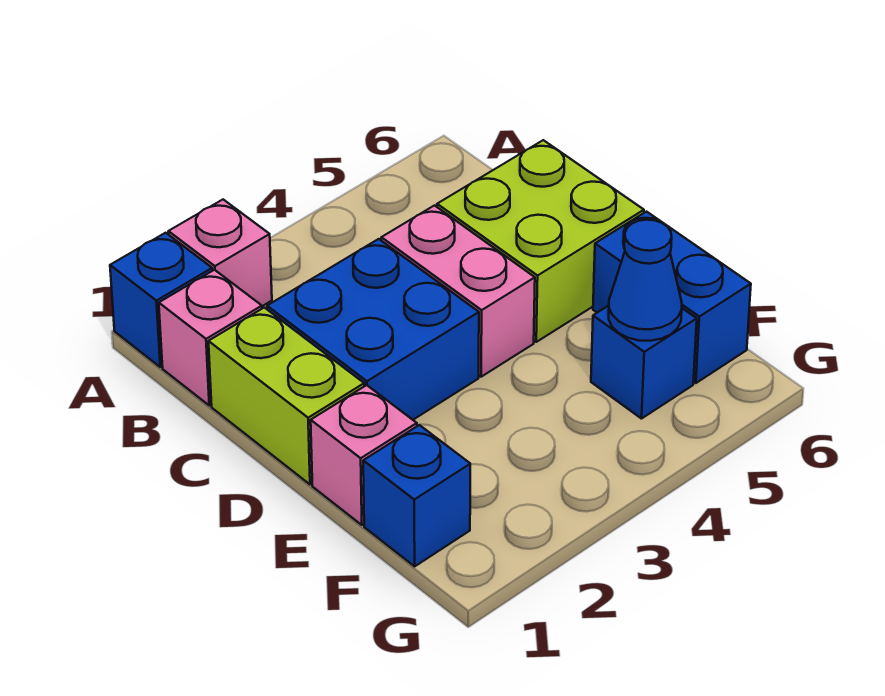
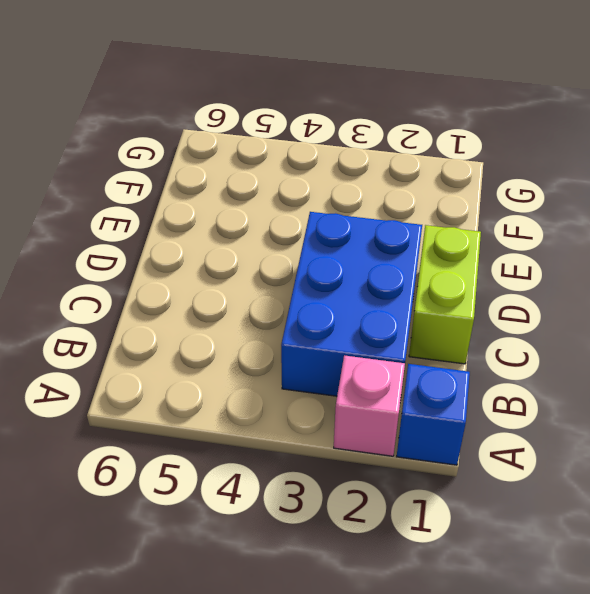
blue 2x3 brick [281,212,422,396] -> blue 2x2 brick [267,239,479,420]
none -> pink 1x1 brick [159,270,262,405]
none -> pink 1x2 brick [381,206,535,377]
none -> lime 2x2 brick [437,140,644,342]

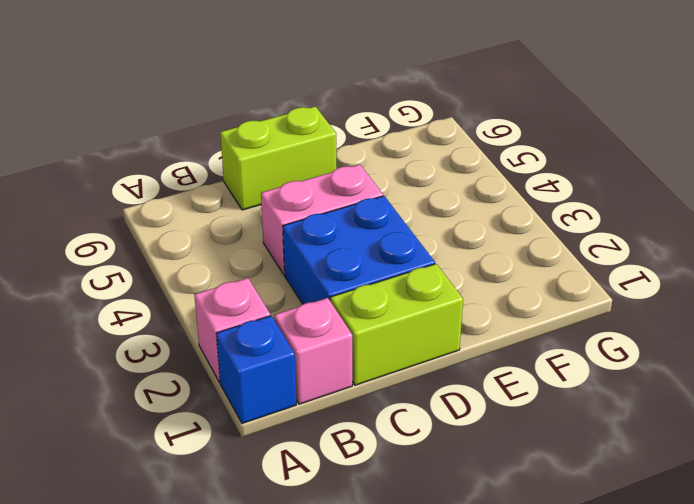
lime 1x2 brick [220,106,336,210] -> lime 2x2 brick [437,140,644,342]
none -> pink 1x1 brick [311,385,417,525]
none -> blue 1x2 brick [593,212,751,383]
none -> blue 1x1 brick [363,425,470,566]

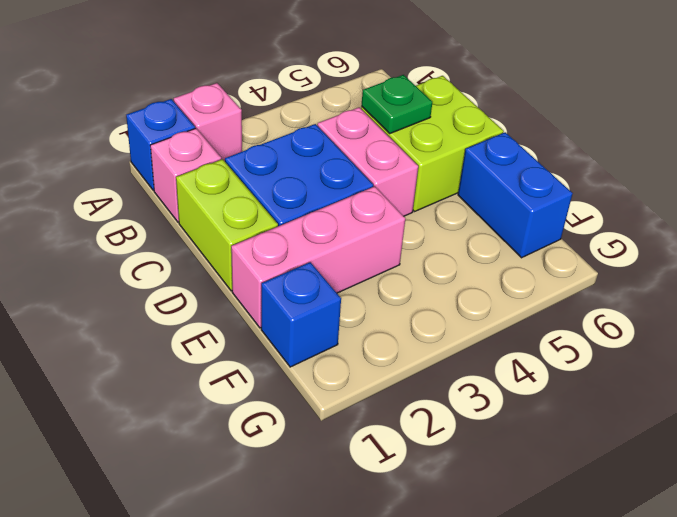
green 1x1 plate [361,75,432,133] -> none
pink 1x3 brick [231,186,405,328] -> pink 1x1 brick [311,385,417,525]
none -> blue 1x1 brick [591,306,697,419]
none -> blue 1x1 cone [609,220,682,341]

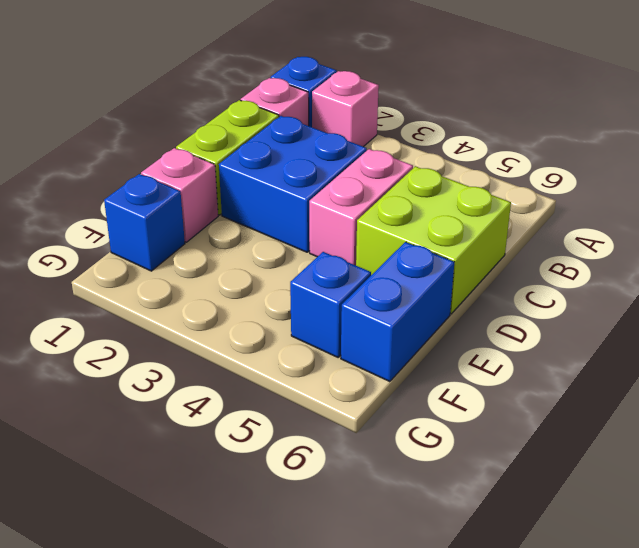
none -> blue 1x1 cone [609,220,682,341]

